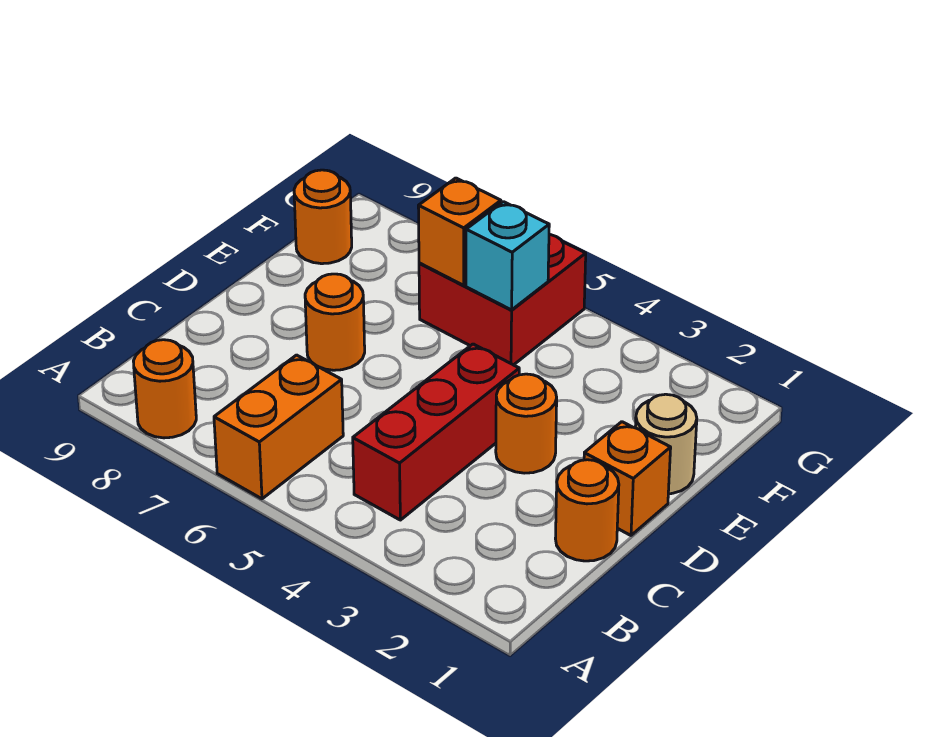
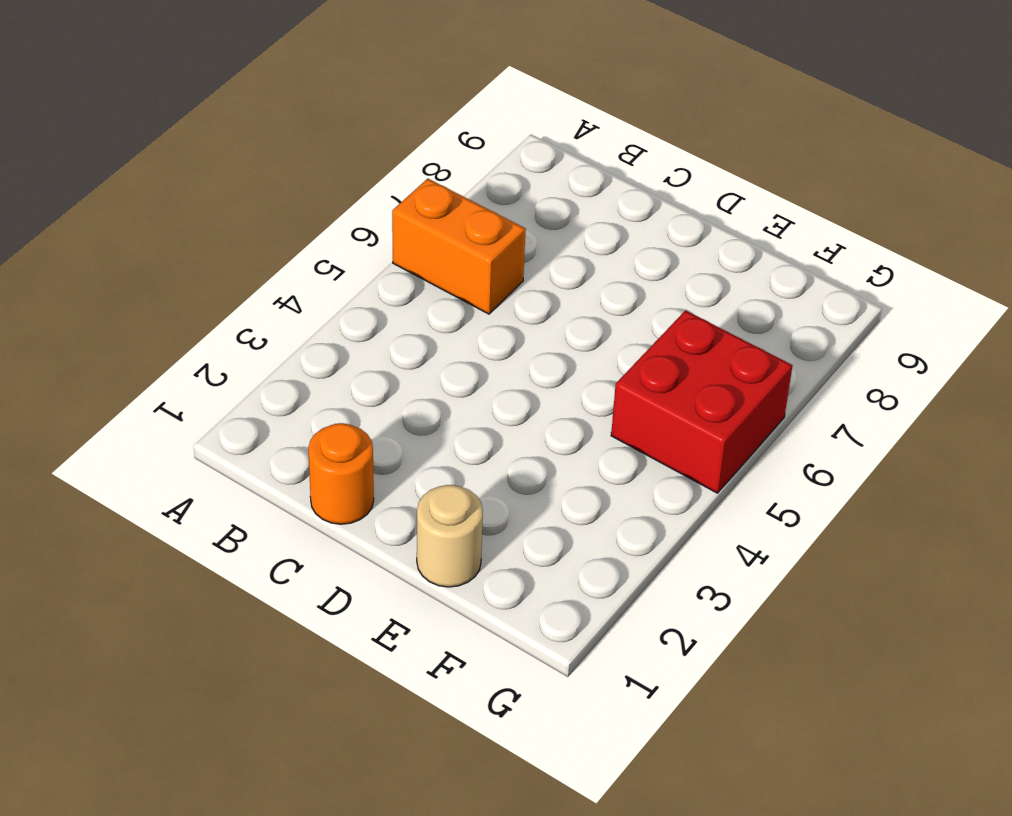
none -> orange 1x1 round brick [133,340,196,438]
none -> red 1x3 brick [353,344,519,520]
none -> orange 1x1 brick [584,422,671,535]

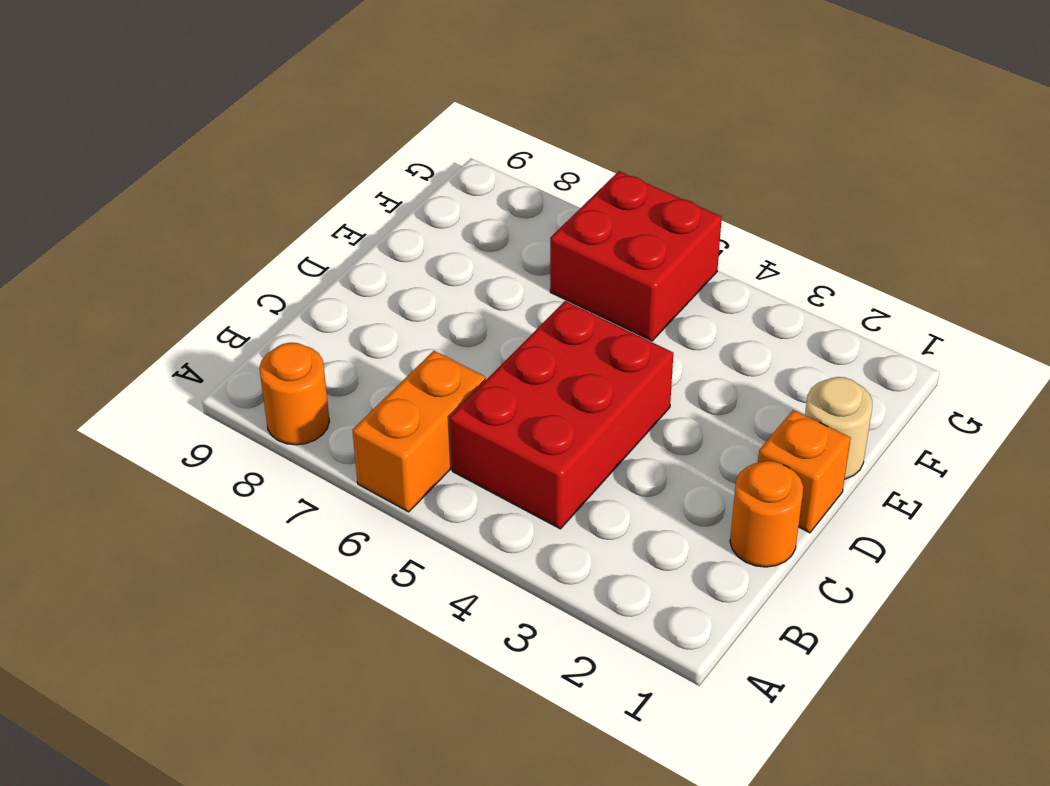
red 2x3 brick [450,301,673,529] -> red 1x3 brick [353,344,519,520]
none -> orange 1x1 round brick [496,374,557,473]
none -> orange 1x1 round brick [305,274,365,370]
none -> orange 1x1 round brick [294,170,352,264]

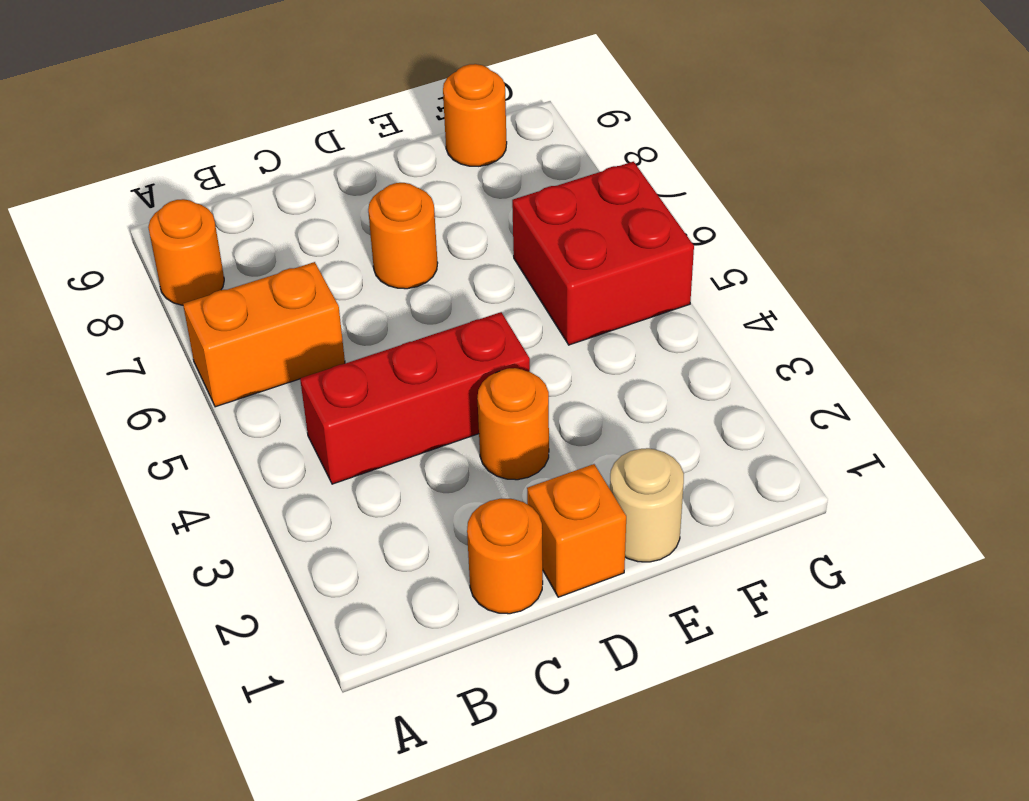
none -> cyan 1x1 brick [466,202,549,310]
none -> orange 1x1 brick [418,178,501,285]

